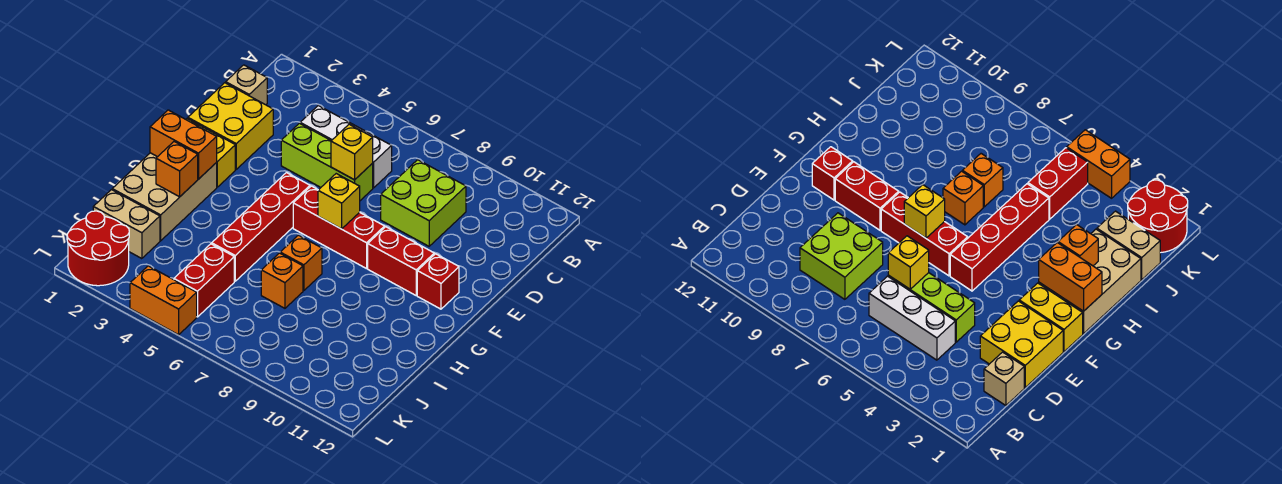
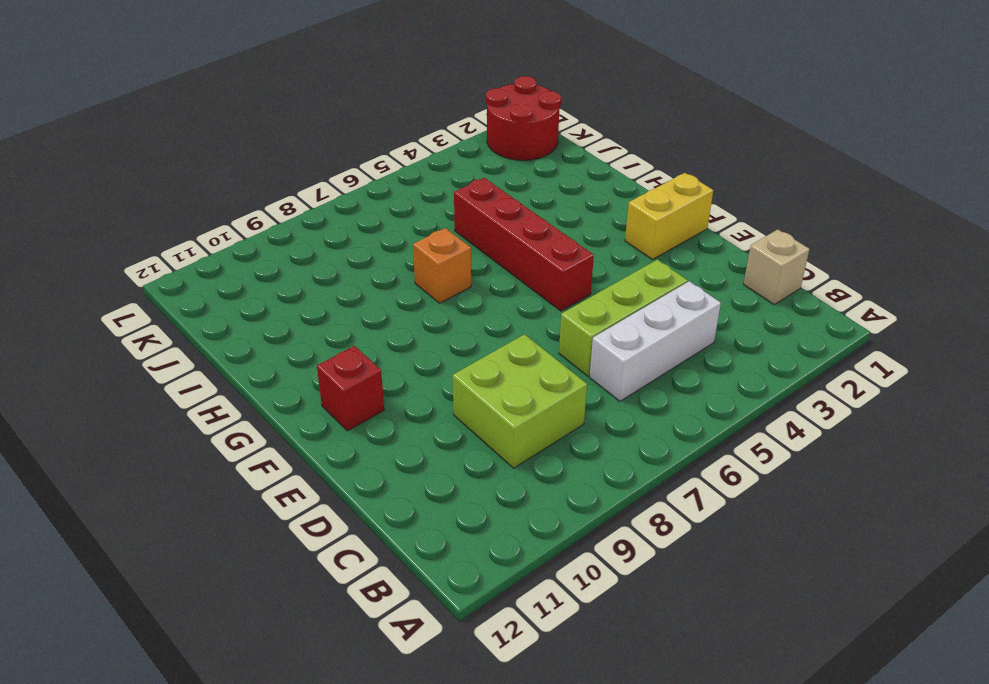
none -> yellow 2x2 brick [188,83,273,169]
none -> red 1x3 brick [293,186,385,269]
none -> red 1x2 brick [368,227,434,295]

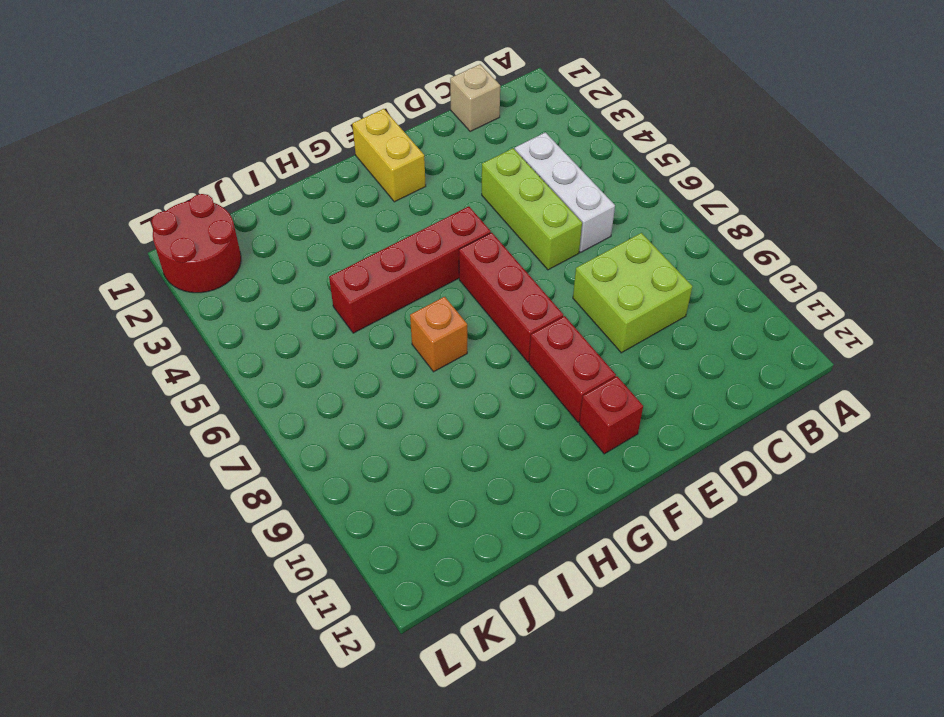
none -> yellow 2x2 brick [188,83,273,169]
none -> tan 2x3 brick [112,153,217,241]
none -> orange 1x1 brick [261,253,303,308]

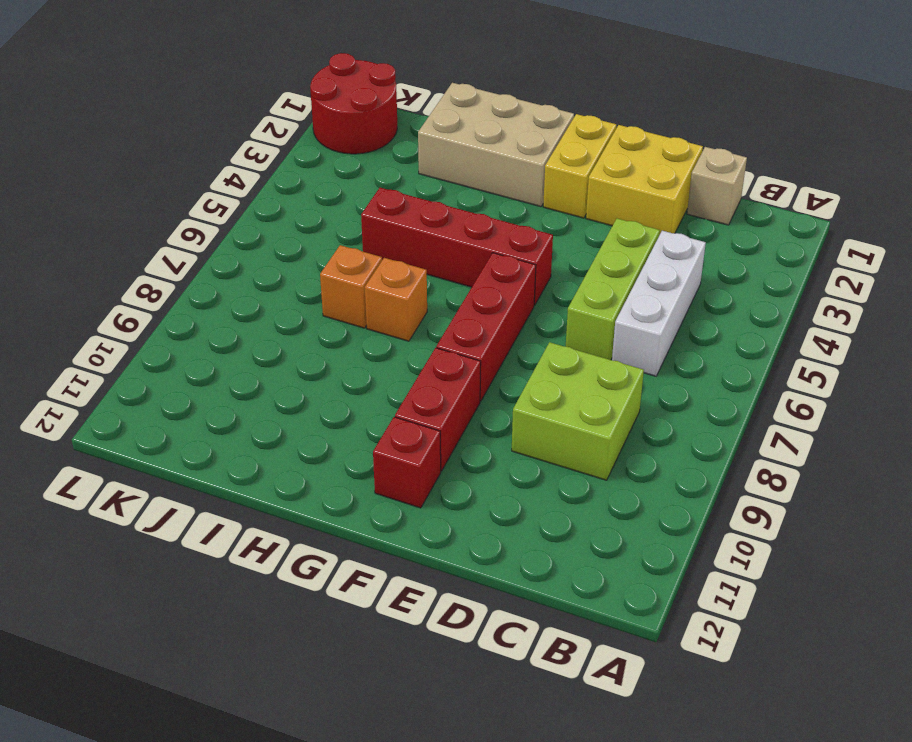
none -> tan 1x2 brick [93,190,160,259]
none -> red 1x2 brick [174,244,234,317]
none -> orange 1x2 brick [130,266,197,335]

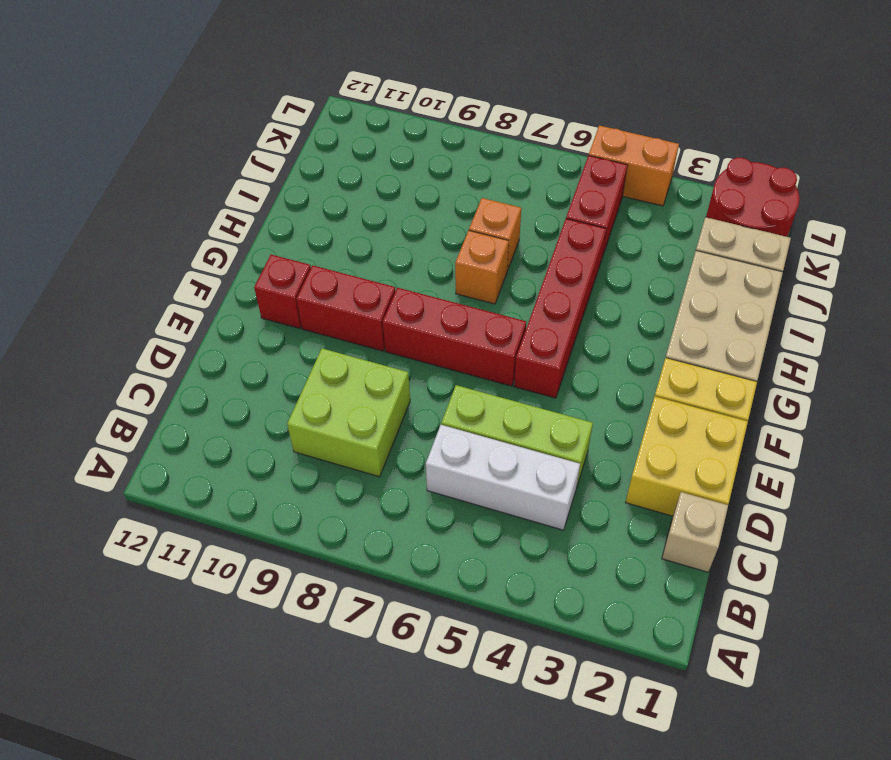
none -> yellow 1x1 brick [331,124,373,180]
none -> yellow 1x1 brick [318,174,360,229]
none -> orange 1x2 brick [150,110,217,179]

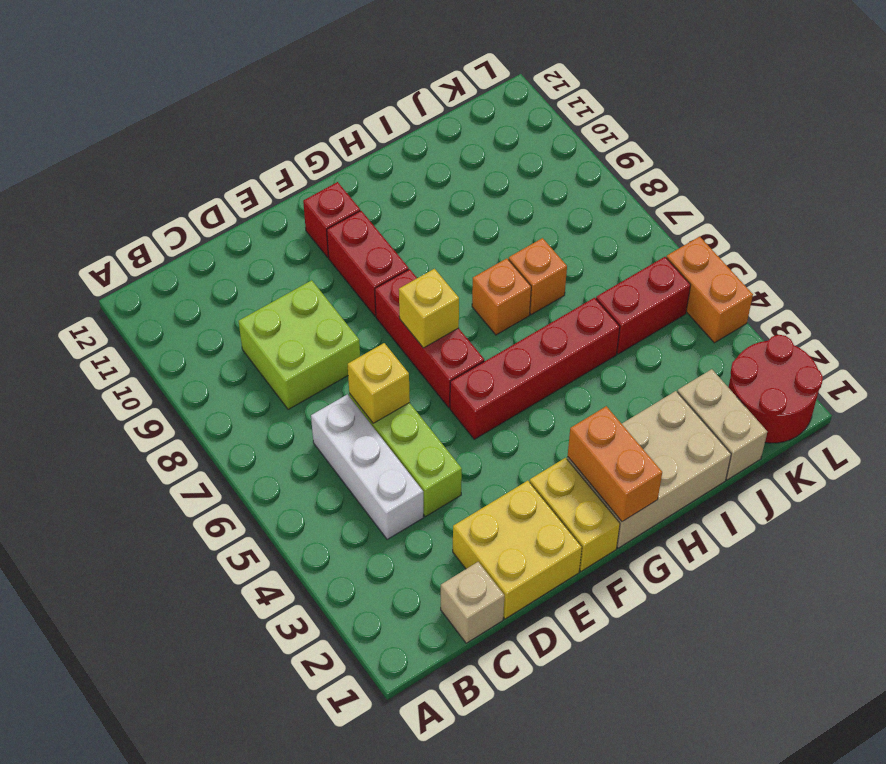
none -> orange 1x1 brick [156,142,198,197]

